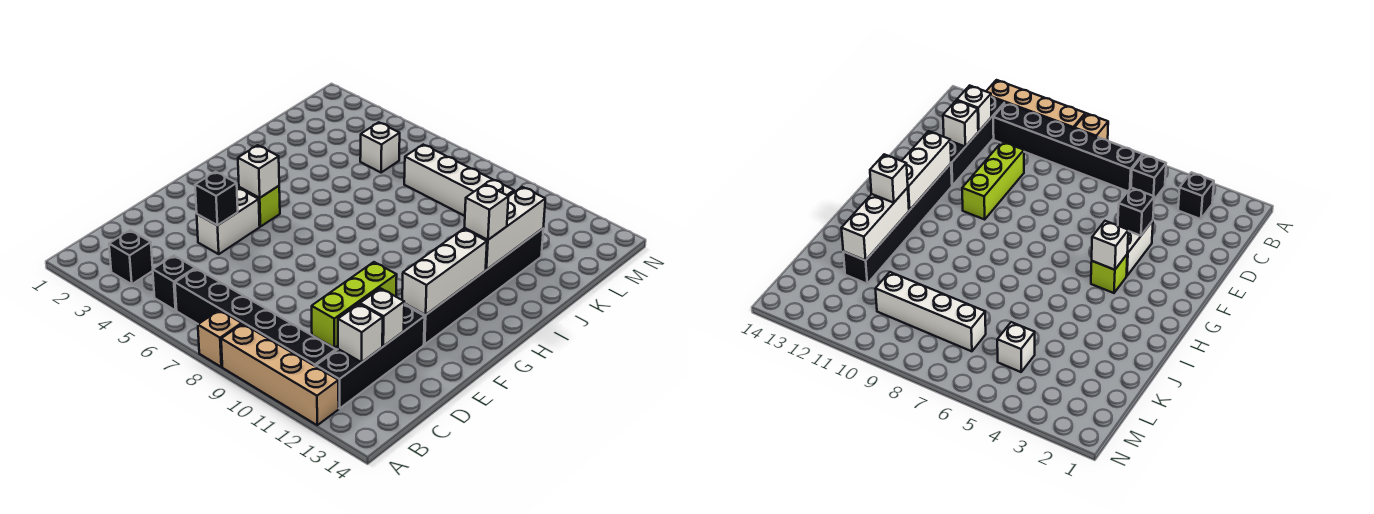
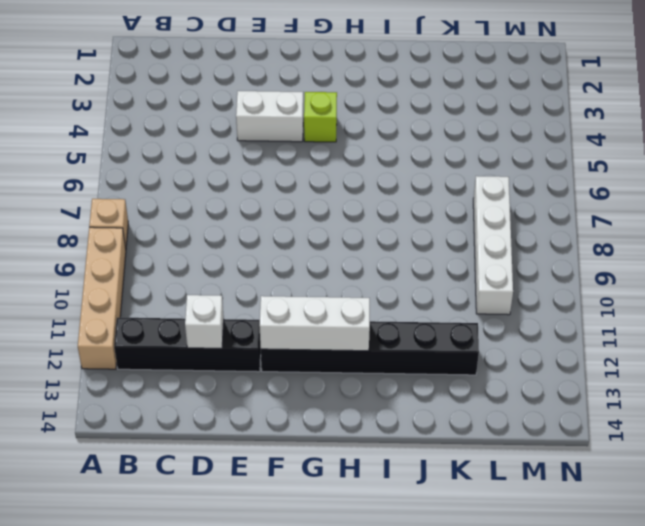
none -> black 1x1 brick [109,230,153,284]
none -> black 1x1 brick [153,256,195,310]
none -> black 1x6 brick [175,268,336,366]

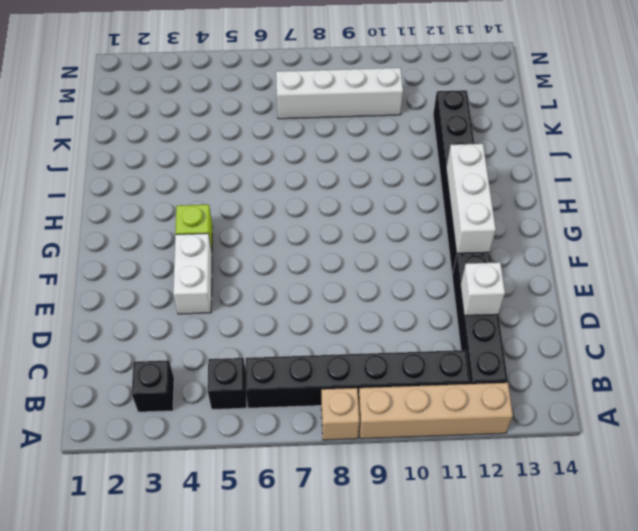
none -> lime 1x3 brick [312,262,397,348]
none -> white 1x1 brick [360,122,400,172]
none -> white 1x1 brick [338,304,383,362]

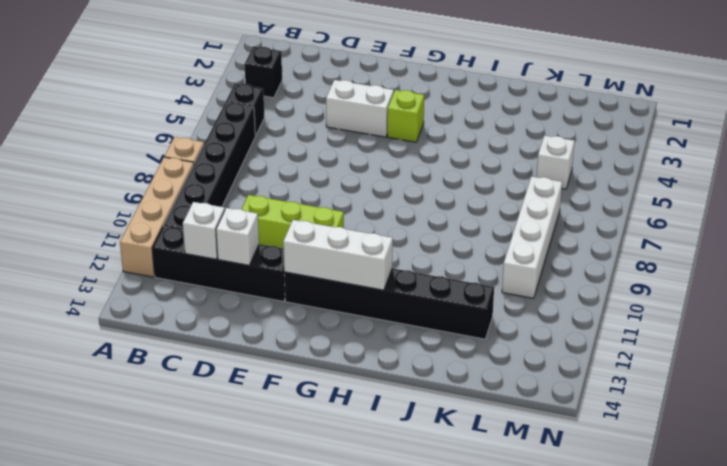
none -> black 1x1 brick [195,172,238,225]
none -> white 1x1 brick [238,145,279,198]
none -> white 1x3 brick [464,187,545,270]

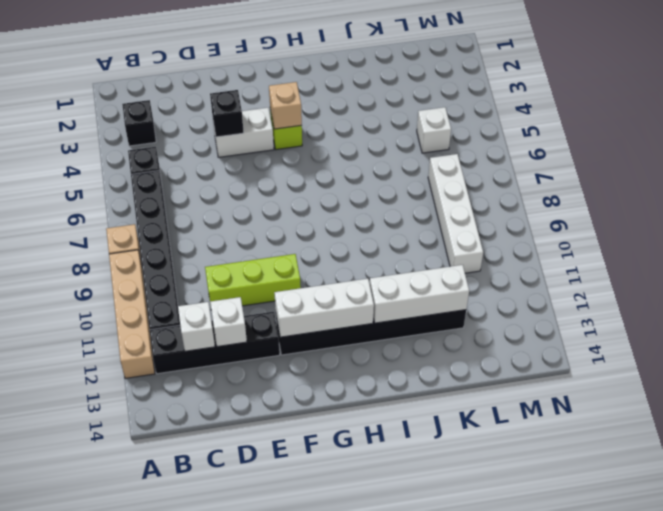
tan 1x1 brick [269,82,302,129] -> white 1x1 brick [238,145,279,198]
none -> white 1x1 brick [465,184,509,240]

